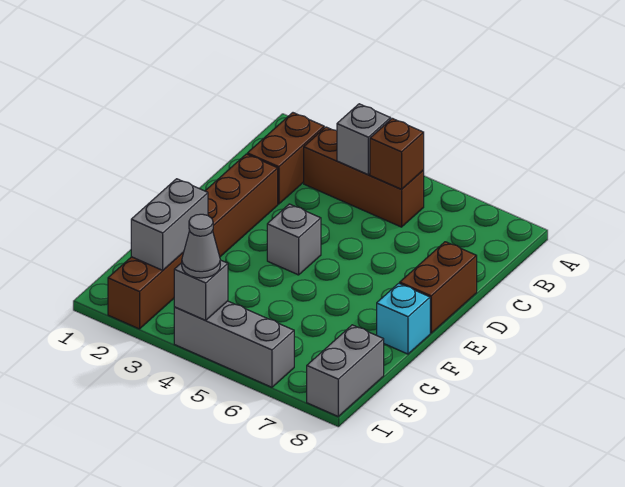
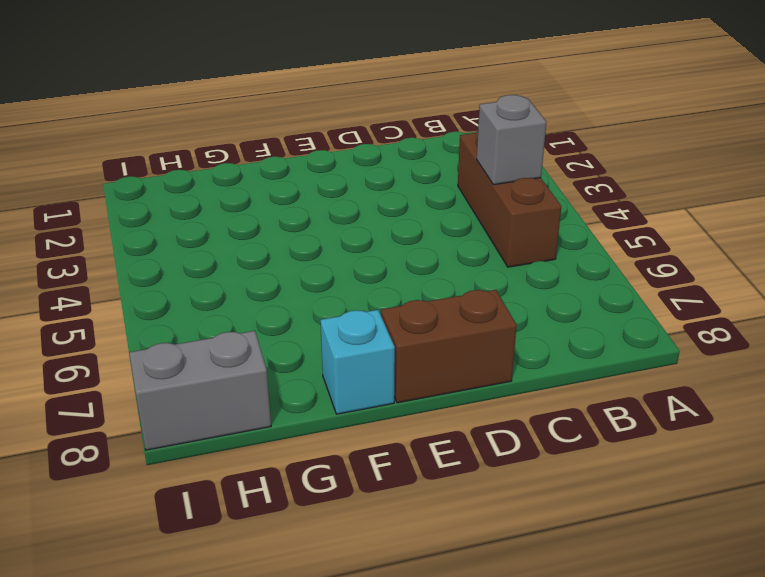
none -> brown 1x2 brick [247,113,324,204]
none -> brown 1x6 brick [108,154,278,329]
none -> grey 1x1 brick [267,204,321,275]

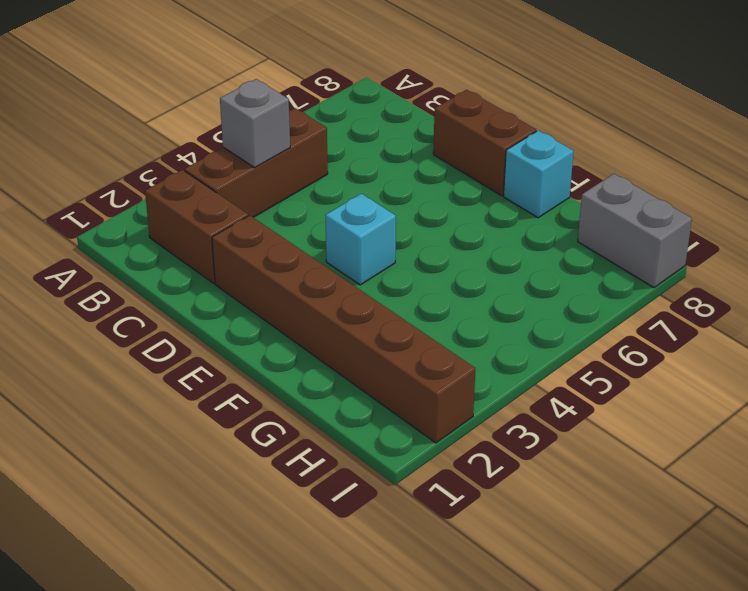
cyan 1x1 brick [326,194,396,285] -> grey 1x1 brick [267,204,321,275]
none -> grey 1x3 brick [174,301,294,387]
none -> brown 1x1 brick [370,118,424,189]
none -> grey 1x2 brick [131,179,208,270]

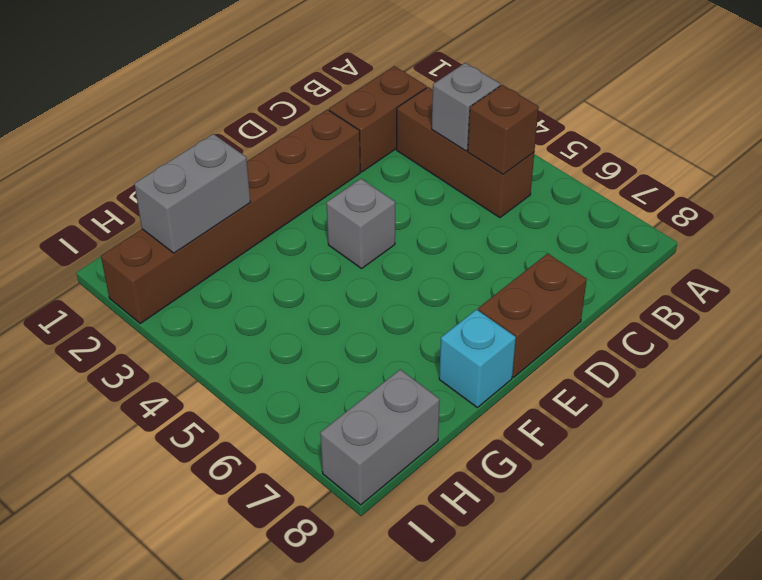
none -> grey 1x3 brick [174,301,294,387]
none -> grey 1x1 brick [174,260,228,320]
none -> grey 1x1 cone [182,214,220,278]

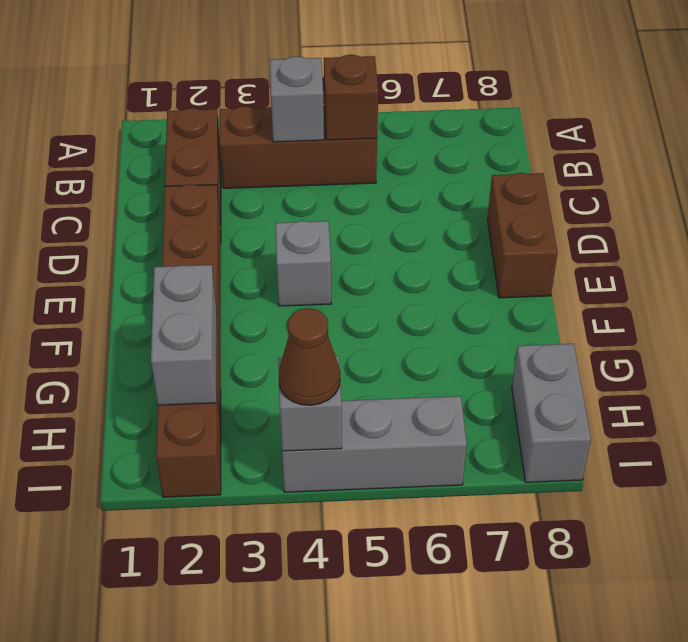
brown 1x1 cone [279,308,340,405] -> grey 1x1 cone [182,214,220,278]
none -> cyan 1x1 brick [377,283,430,354]

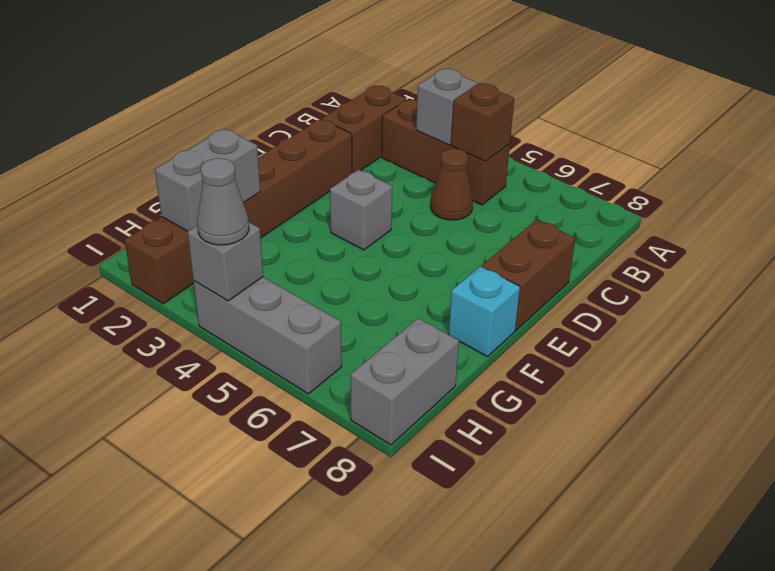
brown 1x1 cone [431,149,473,220] -> none

